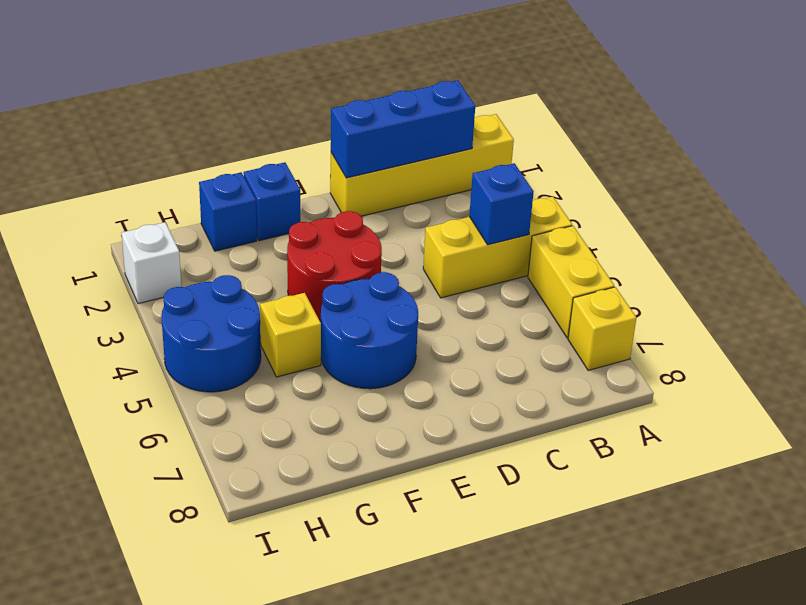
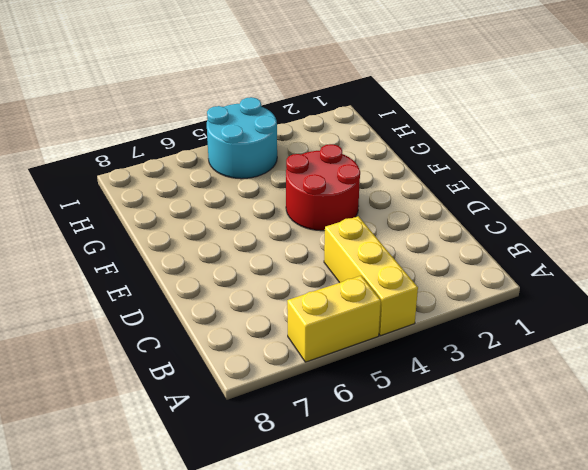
cyan 2x2 round brick [207,97,277,179] -> blue 2x2 round brick [161,275,261,392]
none -> yellow 1x4 brick [330,114,514,216]
none -> yellow 1x1 brick [568,287,636,370]
none -> blue 2x2 round brick [321,272,418,389]

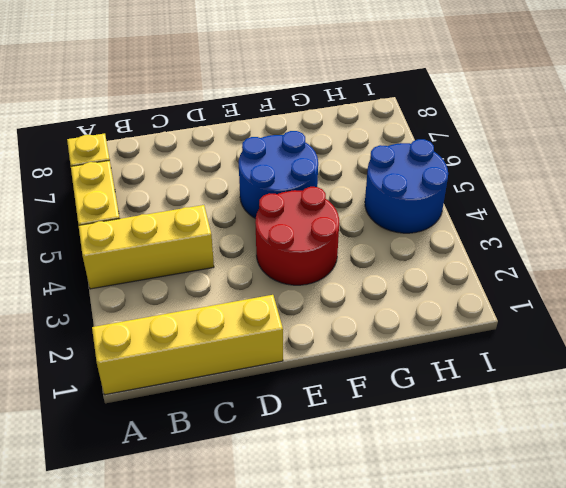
none -> blue 1x1 brick [244,162,300,241]
none -> blue 1x1 brick [199,172,257,251]
none -> yellow 1x1 brick [260,293,321,377]

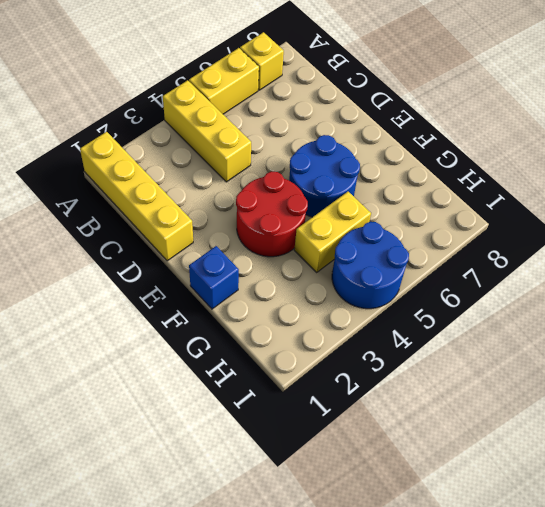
yellow 1x2 brick [294,192,371,272] -> yellow 1x1 brick [260,293,321,377]
none -> blue 1x1 brick [199,172,257,251]
none -> white 1x1 brick [122,222,181,304]
none -> blue 1x3 brick [331,80,475,178]

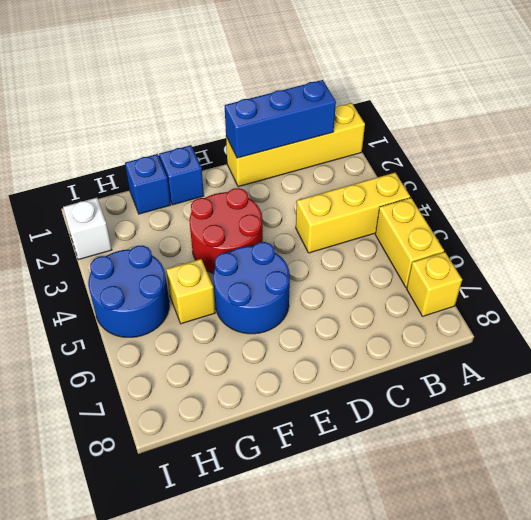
none -> blue 1x1 brick [469,163,534,245]

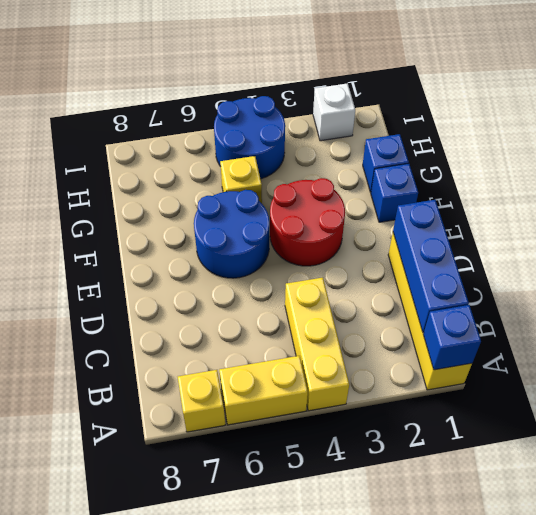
blue 1x1 brick [423,305,481,370] -> blue 1x1 brick moved to [469,163,534,245]

